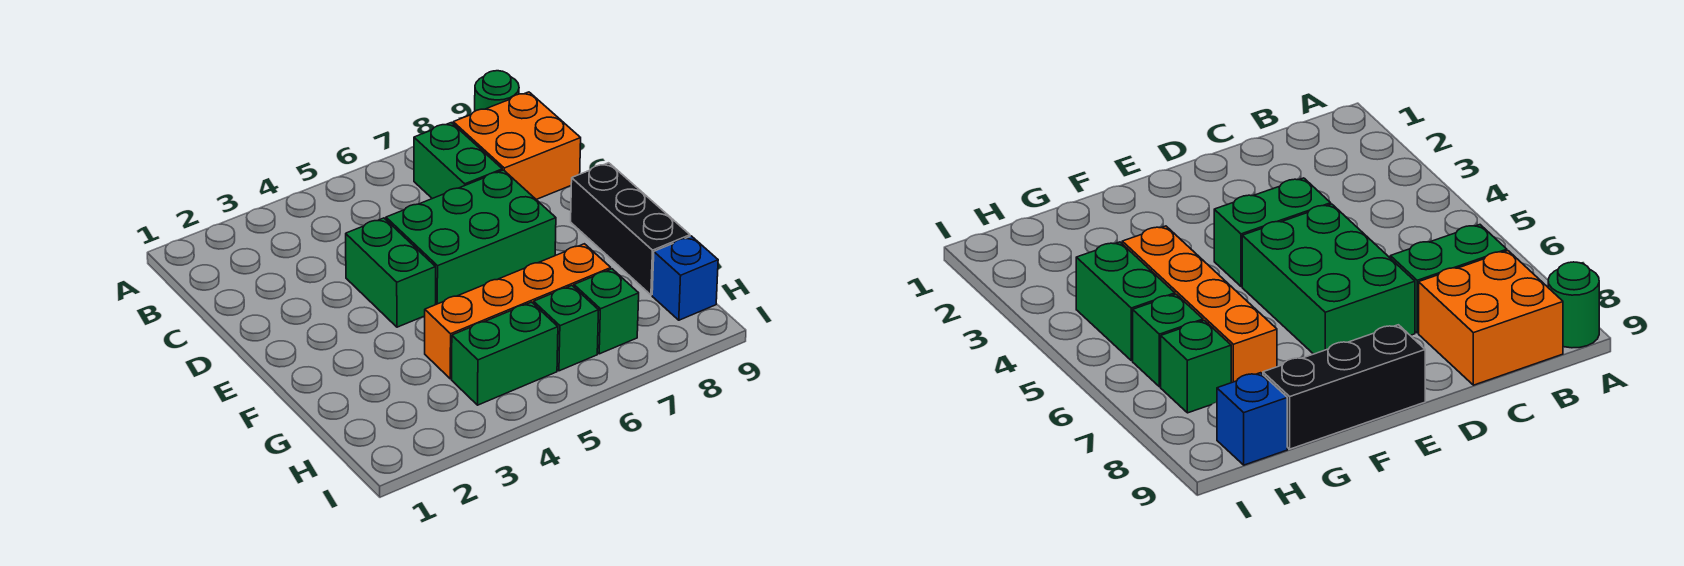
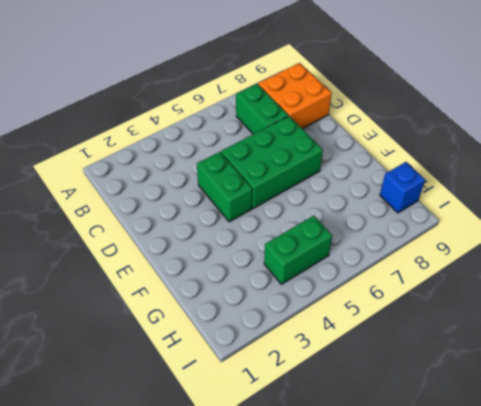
none -> green 1x1 round brick [475,71,519,111]
none -> black 1x3 brick [571,163,690,295]

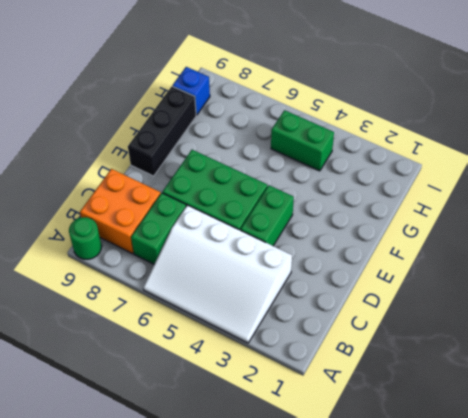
white 3x4 slope [143,205,292,343] -> none
none -> orange 1x4 brick [425,244,611,379]
none -> green 1x1 brick [534,286,599,371]

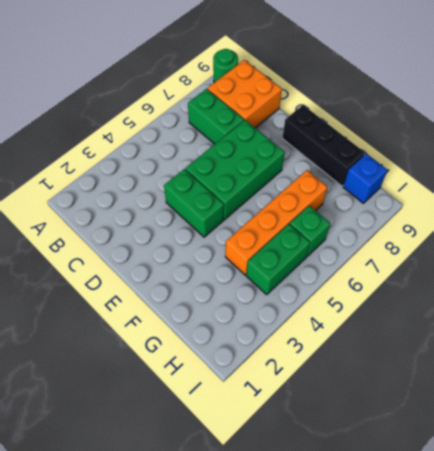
none -> green 1x1 brick [574,269,639,354]

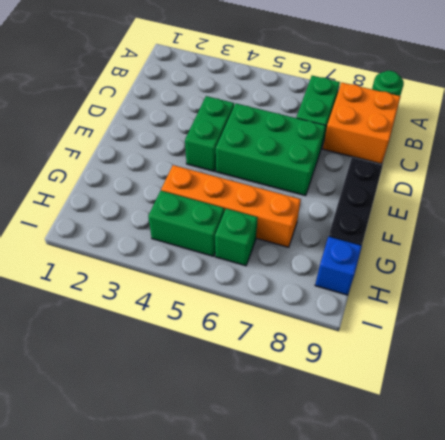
none -> green 1x1 brick [574,269,639,354]

